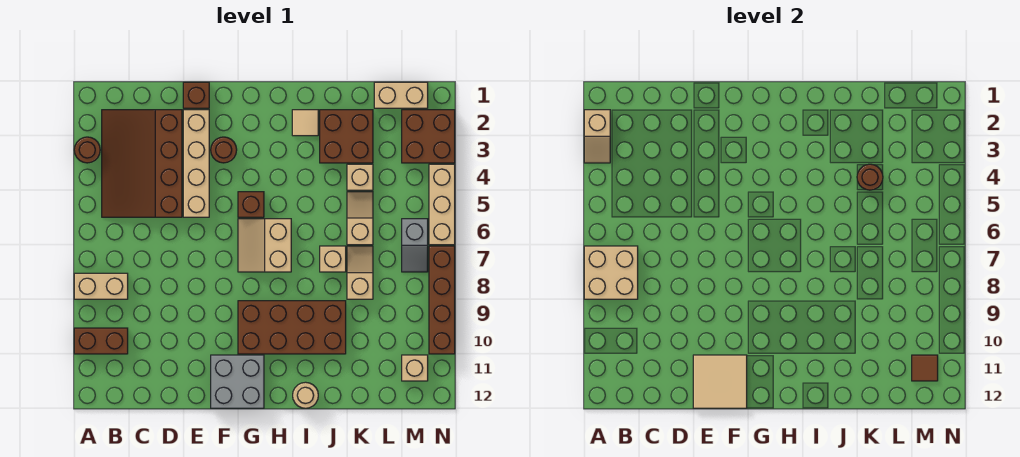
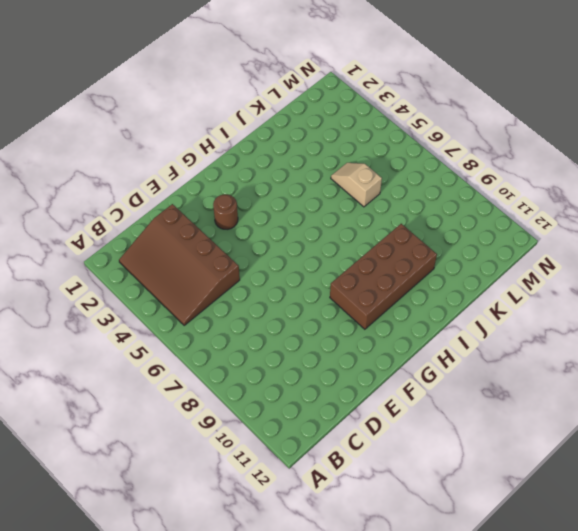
none -> brown 1x1 round brick [74,137,100,163]
none -> tan 1x2 brick [74,273,128,299]
none -> brown 1x2 brick [74,328,128,354]

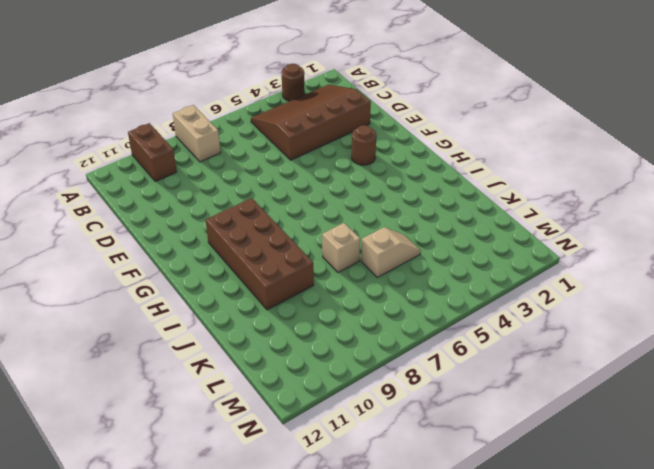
none -> brown 1x1 brick [183,82,209,108]
none -> tan 1x4 brick [183,110,209,217]
none -> grey 2x2 brick [211,355,264,408]

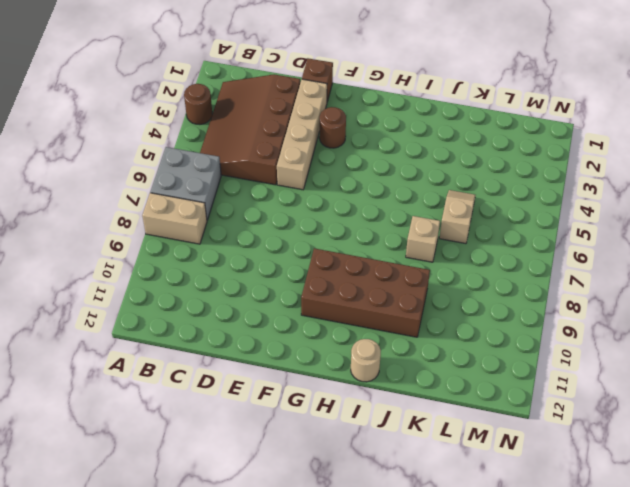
grey 2x2 brick [150,147,221,220] -> grey 2x2 brick moved to [211,355,264,408]
none -> brown 1x2 brick [74,328,128,354]
none -> brown 1x1 brick [238,192,264,217]
none -> tan 2x2 slope [238,219,291,272]

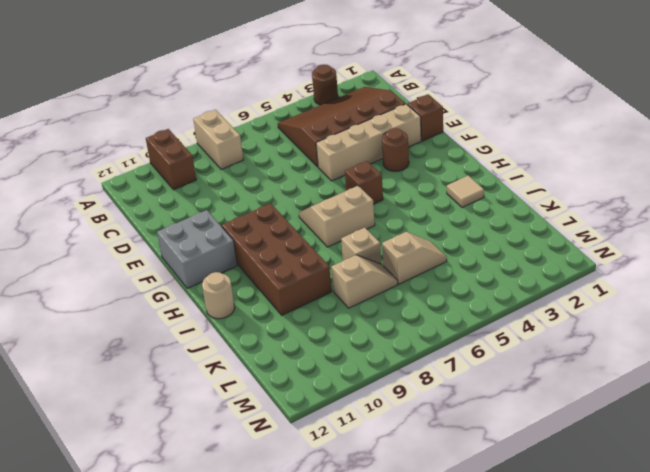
none -> brown 2x2 brick [320,110,373,163]
none -> tan 1x1 brick [347,164,373,190]
none -> tan 1x2 brick [374,82,428,108]

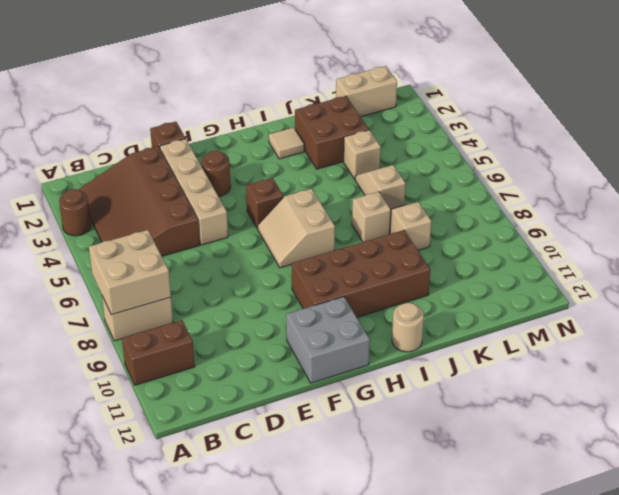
none -> brown 2x2 brick [402,110,455,163]
none -> grey 1x2 slope [402,219,428,272]
none -> tan 1x1 brick [402,355,428,381]

